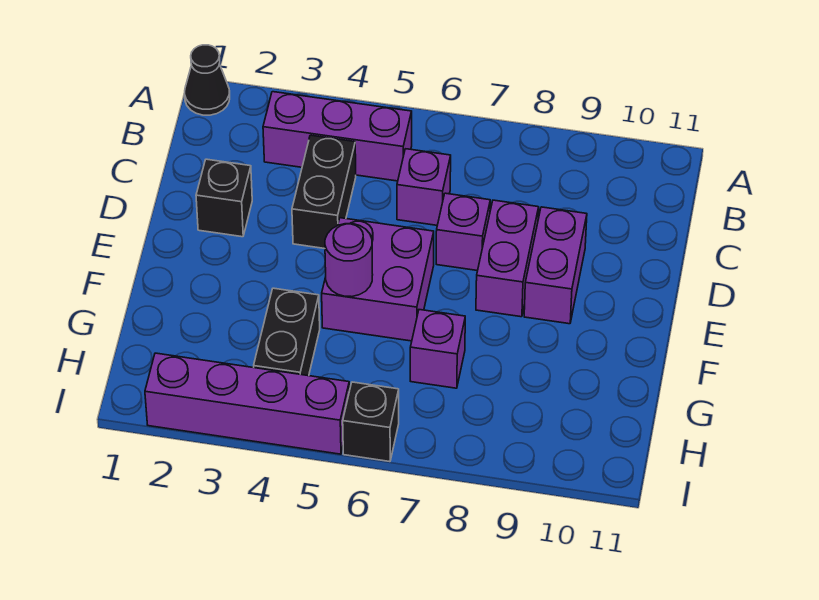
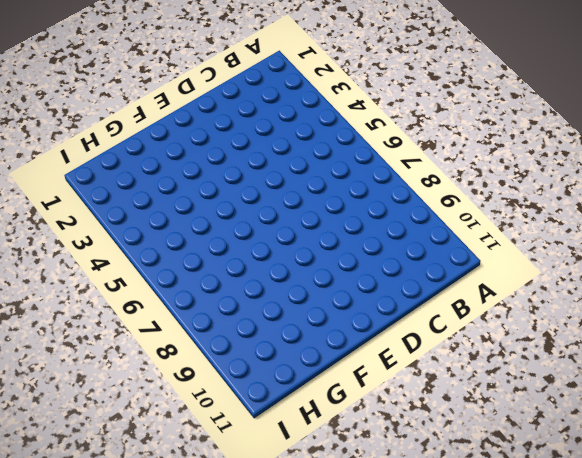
none -> black 1x1 cone [185,45,230,115]
none -> purple 1x3 brick [263,92,412,181]
none -> black 1x2 brick [292,135,356,249]

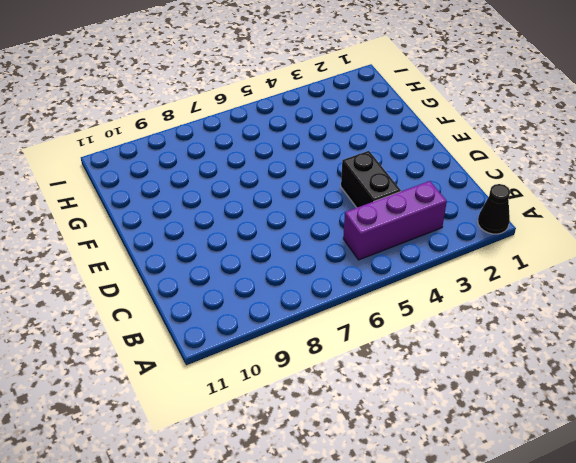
none -> purple 1x1 brick [397,149,451,225]
none -> black 1x1 brick [196,159,252,237]
none -> purple 1x1 brick [436,193,490,271]

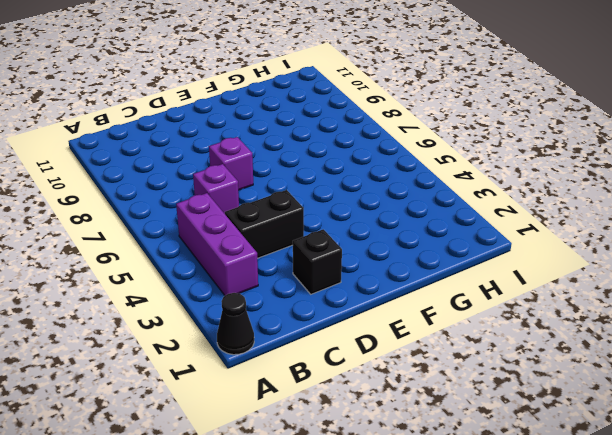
none -> purple 1x2 brick [476,200,539,317]
none -> purple 1x2 brick [524,207,587,324]
none -> purple 2x2 brick [322,218,434,341]

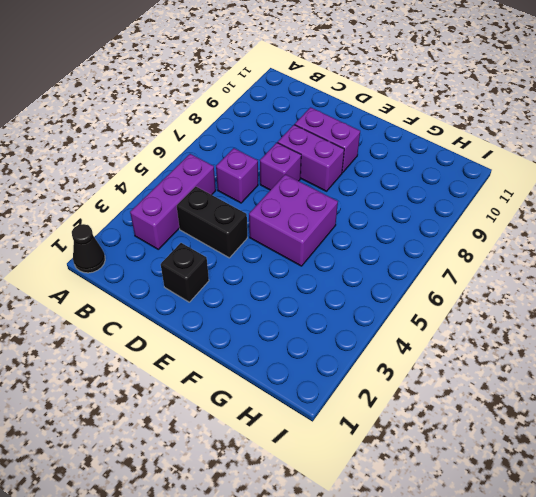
none -> black 1x2 brick [254,288,320,376]
none -> purple 1x1 brick [410,310,465,388]
none -> purple 1x4 brick [145,353,349,454]

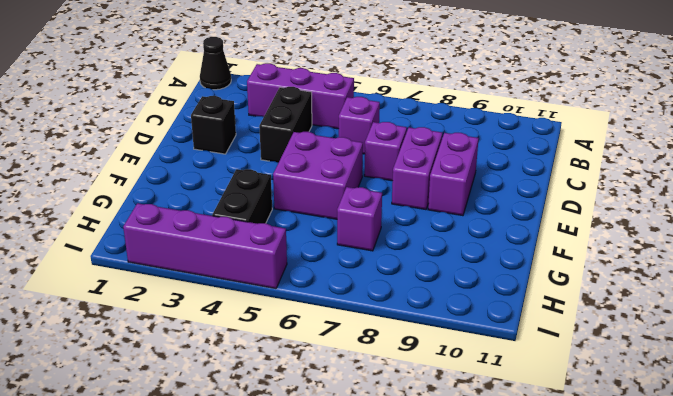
none -> black 1x1 brick [343,382,399,462]
none -> purple 1x1 round brick [325,224,373,297]

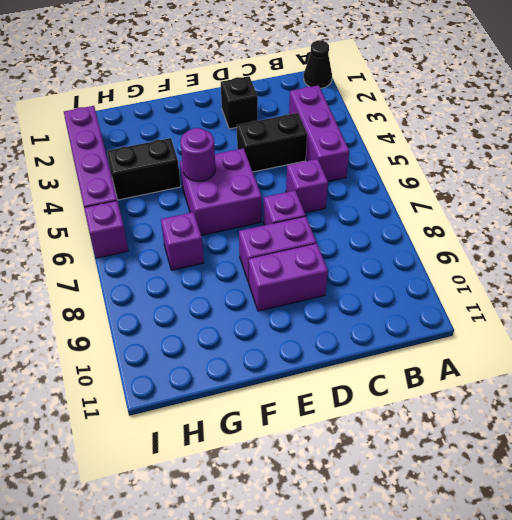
purple 1x1 brick [84,201,128,258] -> black 1x1 brick [343,382,399,462]

